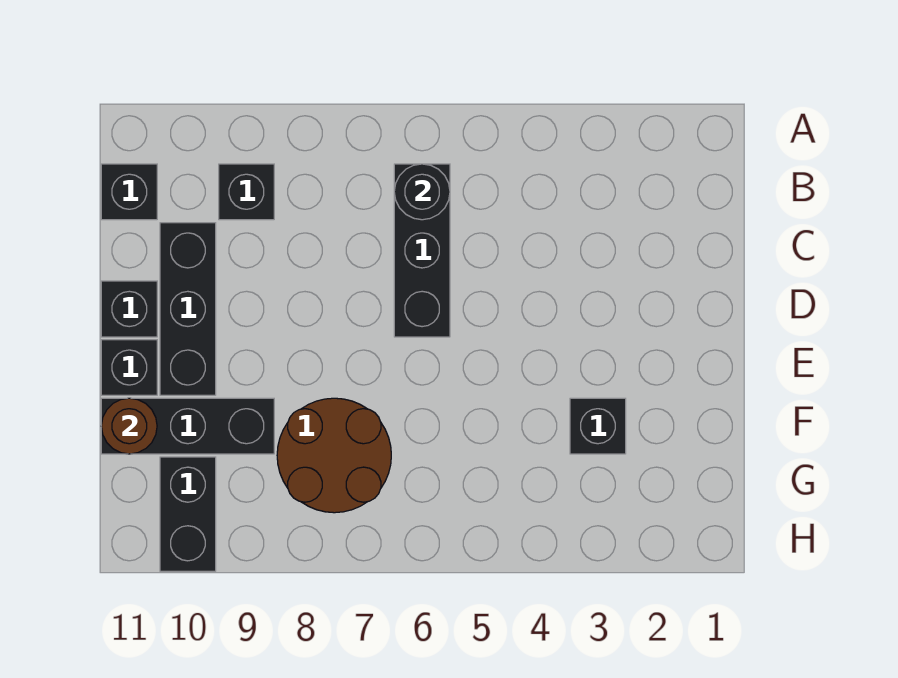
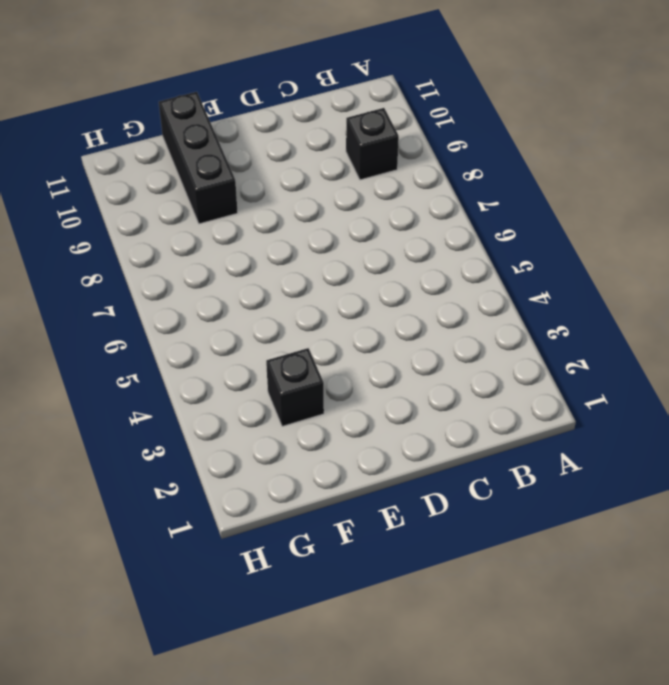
none -> black 1x3 brick [394,164,450,337]
none -> black 1x1 brick [101,164,157,220]
none -> black 1x3 brick [160,223,216,395]

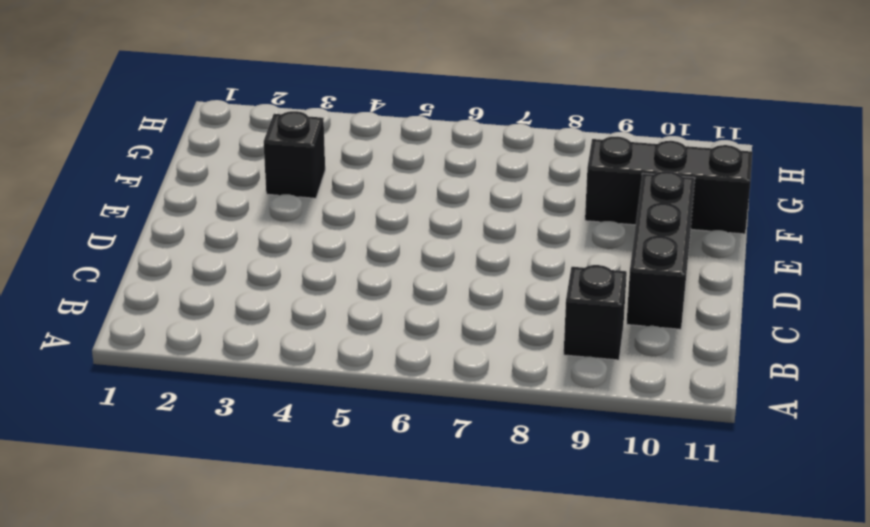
none -> black 1x3 brick [394,164,450,337]
none -> black 1x1 brick [101,164,157,220]
none -> black 1x1 brick [101,281,157,337]

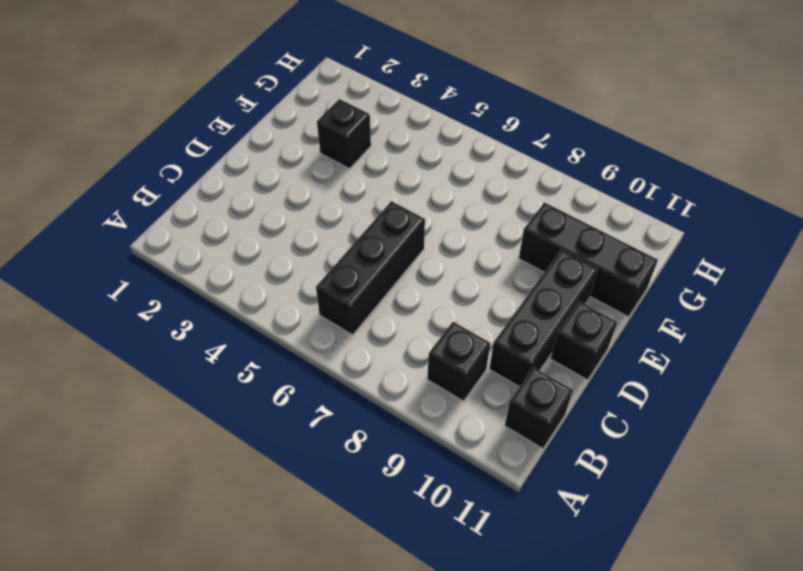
none -> black 1x1 brick [101,340,157,395]
none -> brown 2x2 round brick [277,398,391,513]
none -> black 1x2 brick [160,457,216,571]

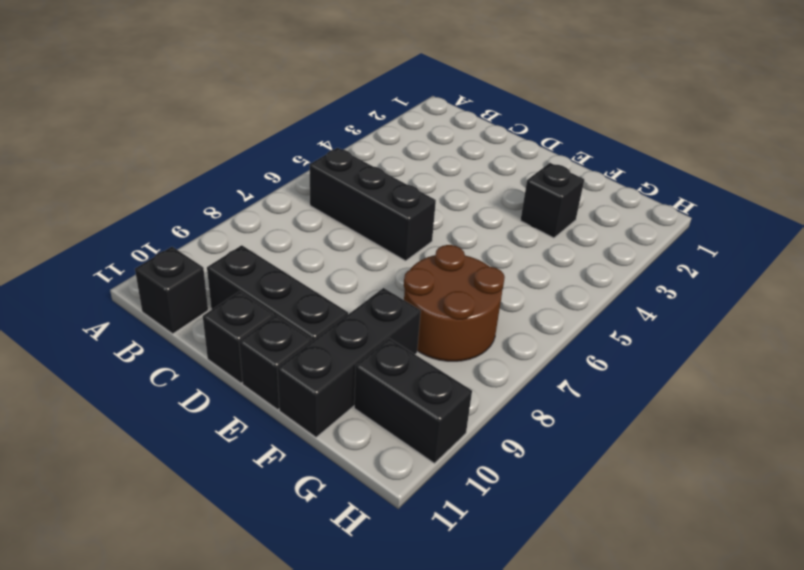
none -> black 1x1 brick [219,164,274,220]
none -> black 1x1 round brick [394,164,450,220]
none -> brown 1x1 round brick [101,398,157,454]

